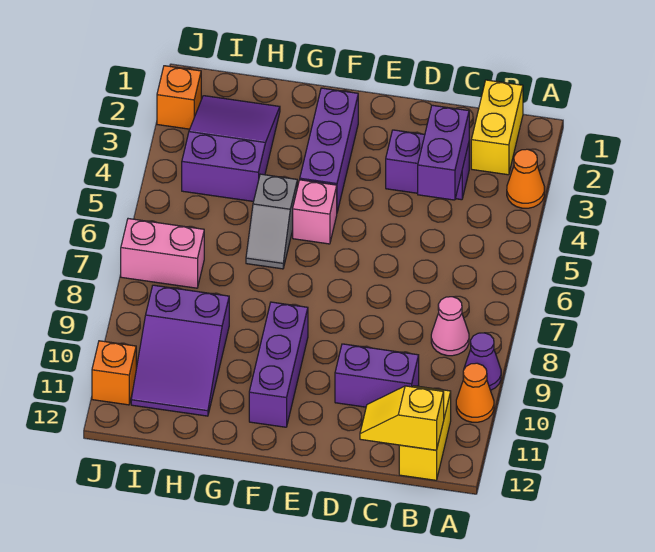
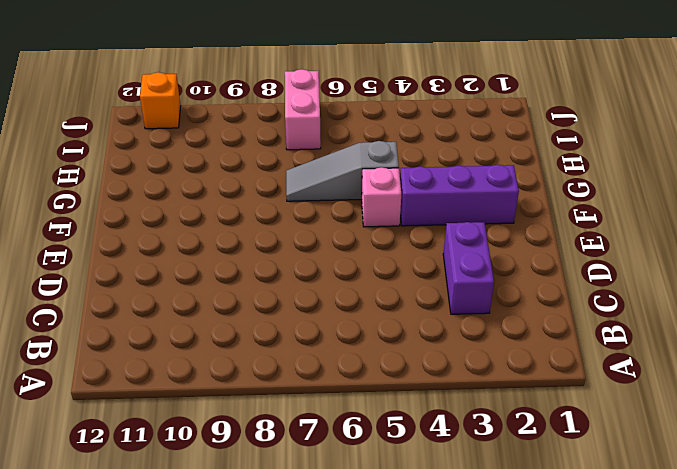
grey 1x3 slope [286,141,399,201] -> grey 1x2 slope [246,174,297,269]
none -> orange 1x1 cone [507,149,545,208]
none -> purple 1x1 cone [464,333,501,390]
none -> orange 1x1 cone [456,363,494,422]

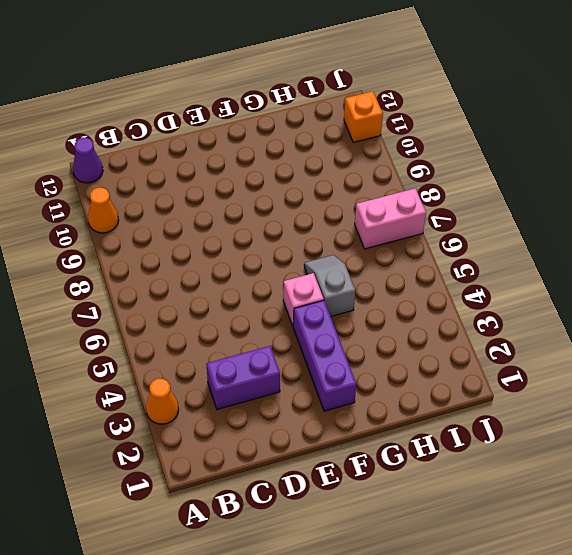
purple 1x1 cone [73,138,103,183] -> purple 1x1 cone moved to [464,333,501,390]
none -> yellow 1x2 brick [471,80,523,175]
none -> pink 1x1 cone [431,297,469,356]
none -> yellow 1x2 brick [399,386,451,480]

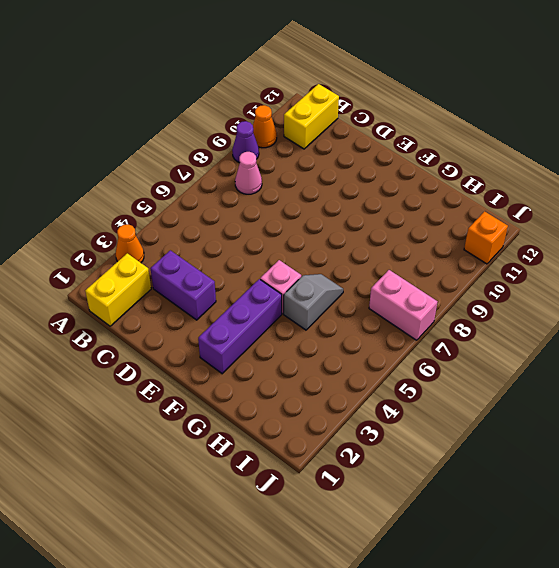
none -> purple 1x2 brick [335,344,419,407]
none -> purple 1x3 brick [249,302,308,427]
none -> purple 2x3 slope [182,96,280,202]

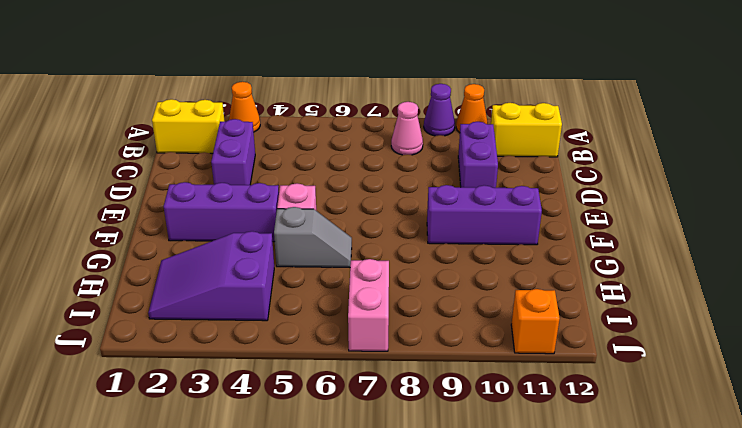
none -> purple 2x3 slope [131,285,229,416]
none -> orange 1x1 brick [157,66,201,129]
none -> yellow 1x2 slope [360,386,444,450]

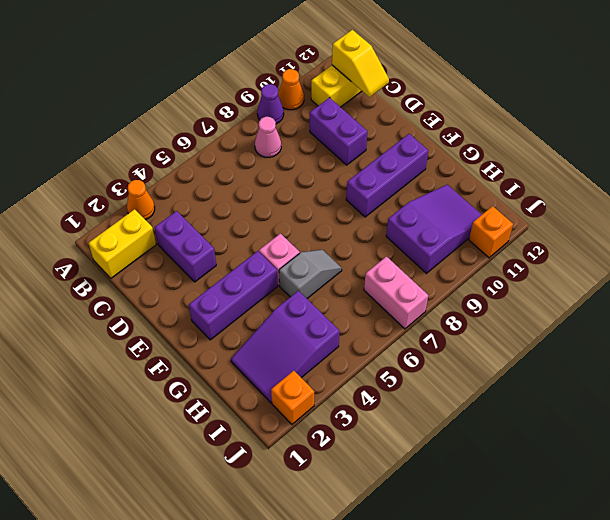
none -> purple 1x2 brick [418,105,469,200]

